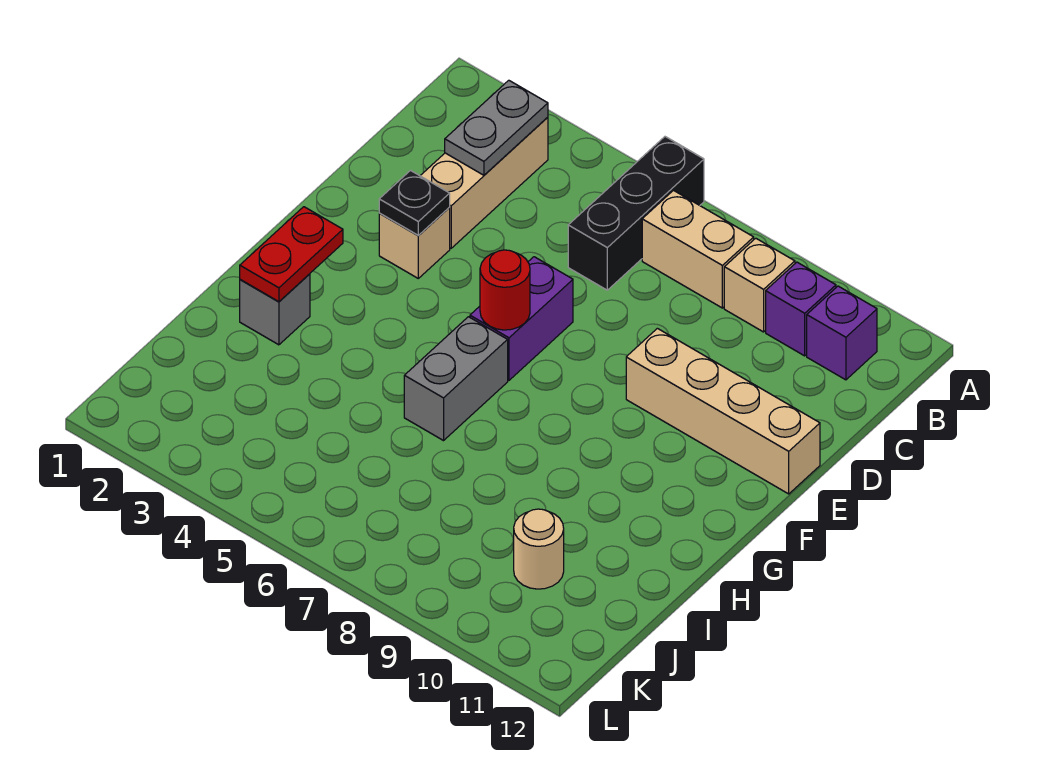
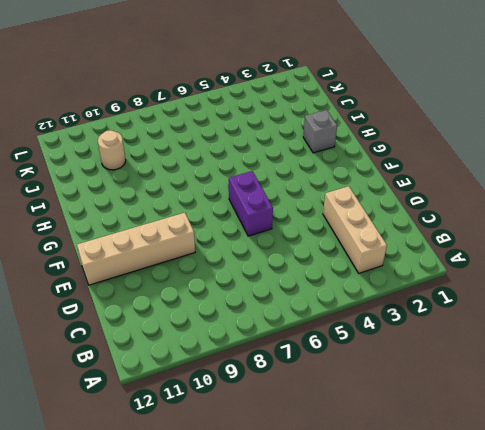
none -> black 1x3 brick [568,137,704,290]
none -> tan 1x2 brick [642,190,754,308]
none -> tan 1x1 brick [724,238,795,332]

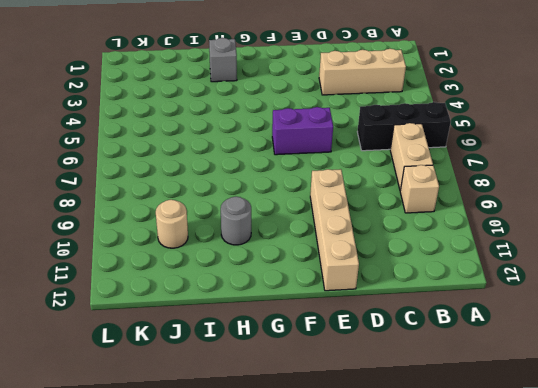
grey 1x1 round brick [221,197,251,245] -> none
none -> purple 1x1 brick [766,262,836,356]
none -> purple 1x1 brick [807,286,877,380]
none -> tan 1x1 brick [379,208,450,278]

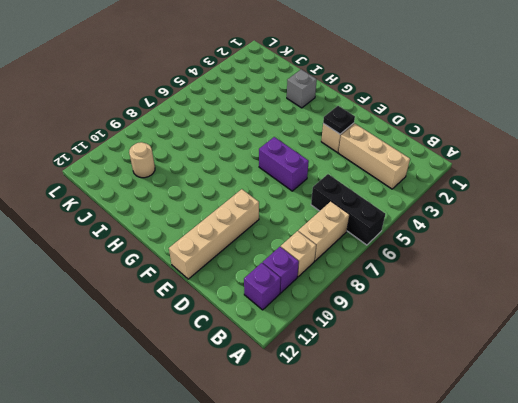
none -> grey 1x2 brick [404,317,508,441]
none -> grey 1x2 plate [445,80,548,175]
none -> red 1x1 round brick [480,250,530,330]

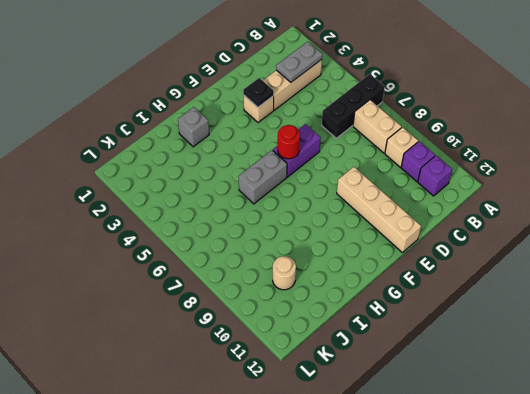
none -> red 1x2 plate [240,207,343,302]

